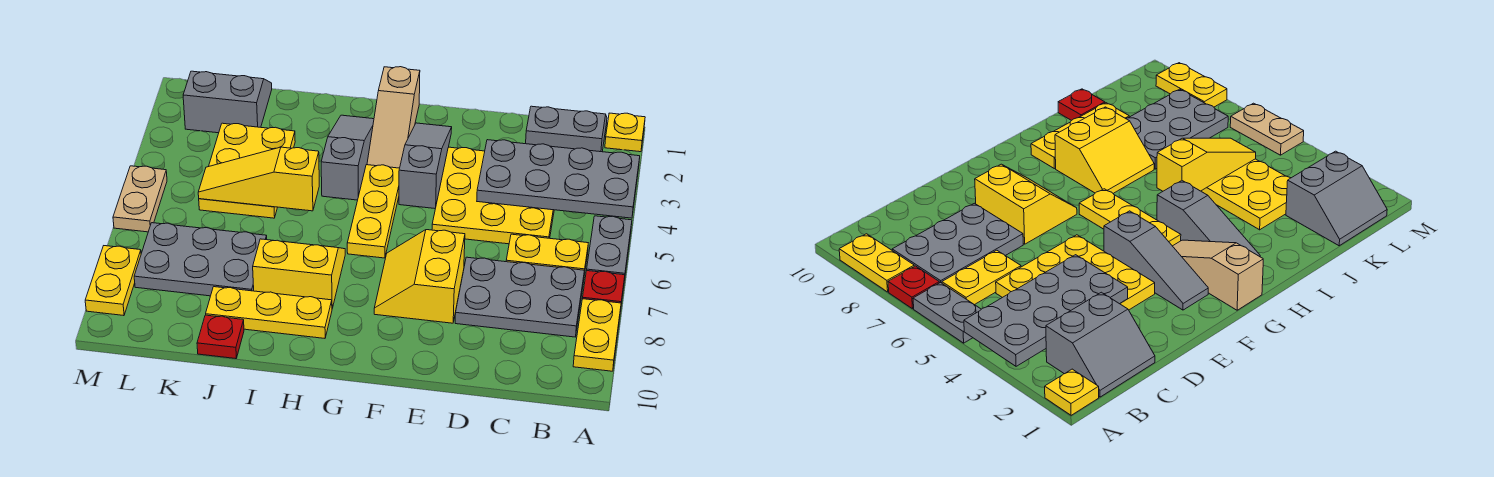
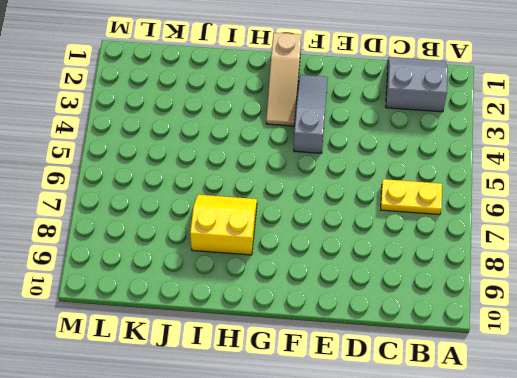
none -> yellow 1x1 plate [605,113,645,152]
none -> grey 1x2 plate [587,216,632,281]
none -> red 1x1 plate [583,271,625,304]

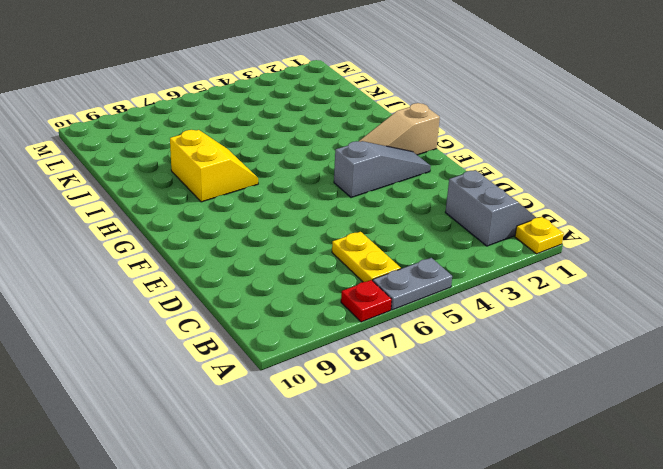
none -> yellow 1x2 plate [573,299,621,371]
none -> grey 2x3 plate [455,257,584,337]
none -> yellow 3x3 plate [432,147,554,244]

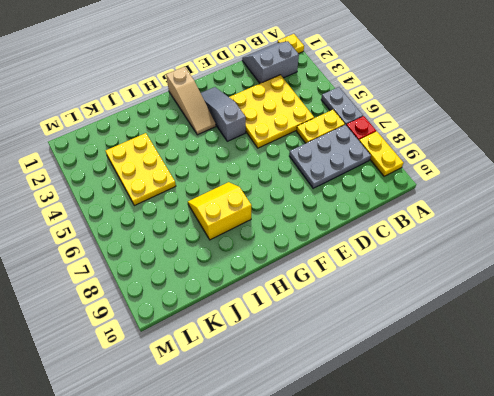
none -> yellow 2x2 slope [374,230,465,323]
none -> yellow 1x3 plate [347,165,400,258]
none -> grey 1x3 slope [321,115,374,200]

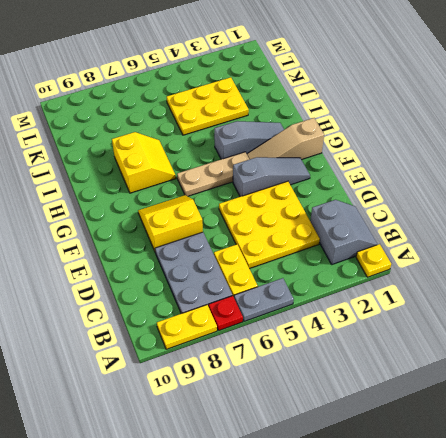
tan 1x3 plate [177,152,249,196] -> yellow 1x3 plate [347,165,400,258]
none -> yellow 1x3 plate [206,287,332,338]
none -> grey 2x3 plate [134,223,267,296]
none -> red 1x1 plate [197,315,244,359]

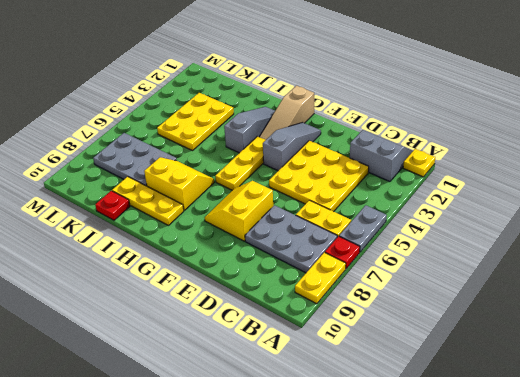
none -> grey 2x2 slope [183,71,272,133]
none -> tan 1x2 plate [113,166,167,232]
none -> yellow 1x2 plate [85,246,141,316]

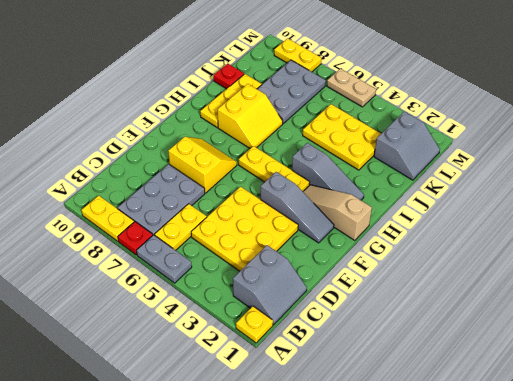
none -> grey 2x4 plate [477,140,640,218]
none -> yellow 1x3 slope [198,147,319,211]

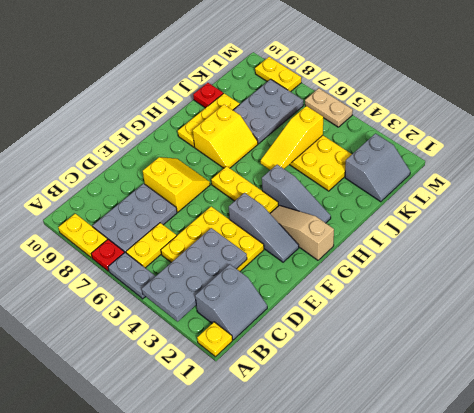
yellow 1x3 slope [261,106,323,170] -> yellow 1x3 slope turned to [198,147,319,211]

